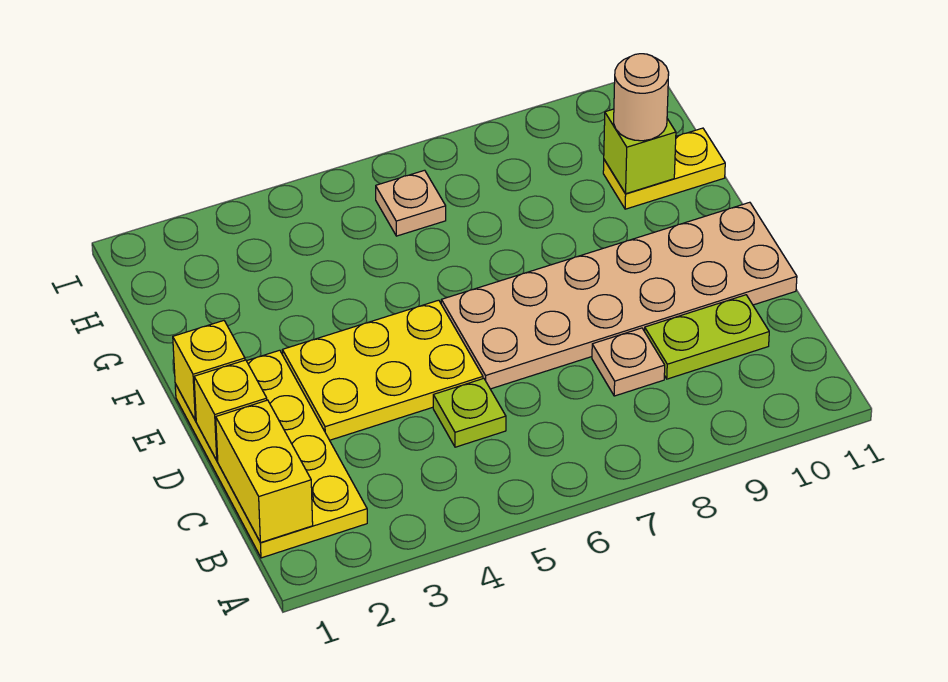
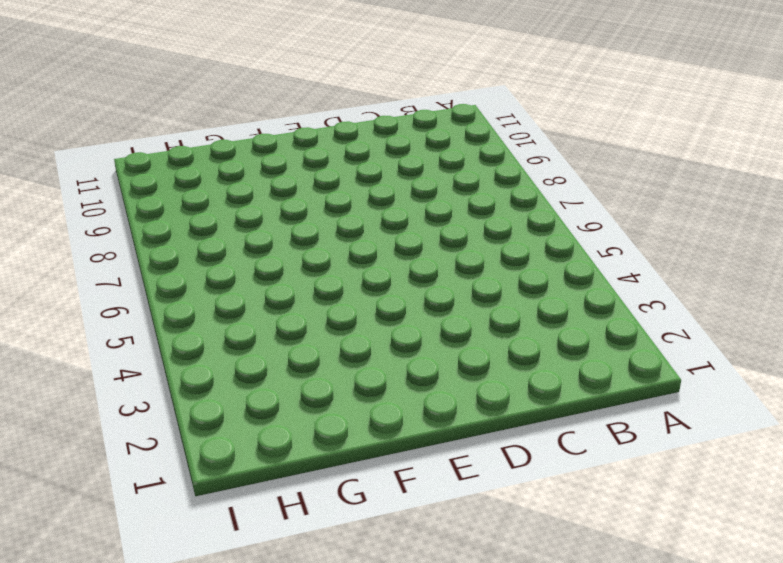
none -> yellow 2x4 plate [175,350,367,558]
none -> lime 1x1 plate [433,378,506,447]
none -> tan 1x1 plate [592,328,665,396]

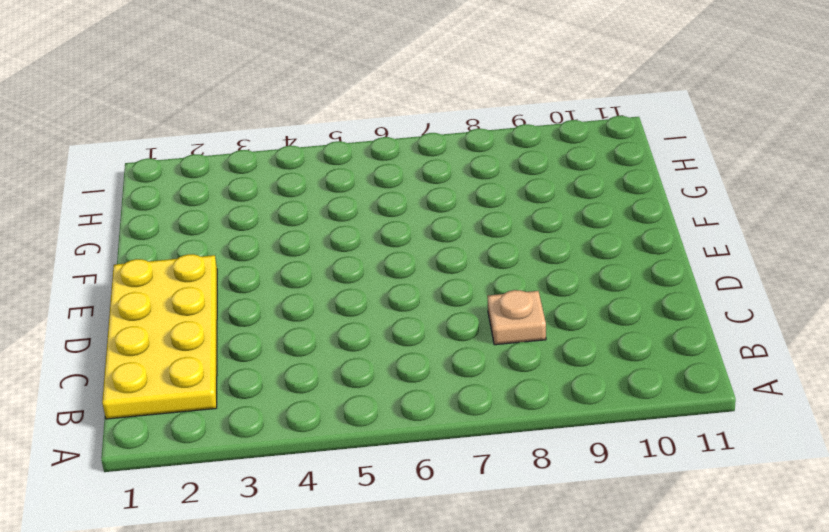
none -> lime 1x1 plate [433,378,506,447]
none -> lime 1x2 plate [645,295,769,379]
none -> yellow 2x3 plate [282,300,483,440]

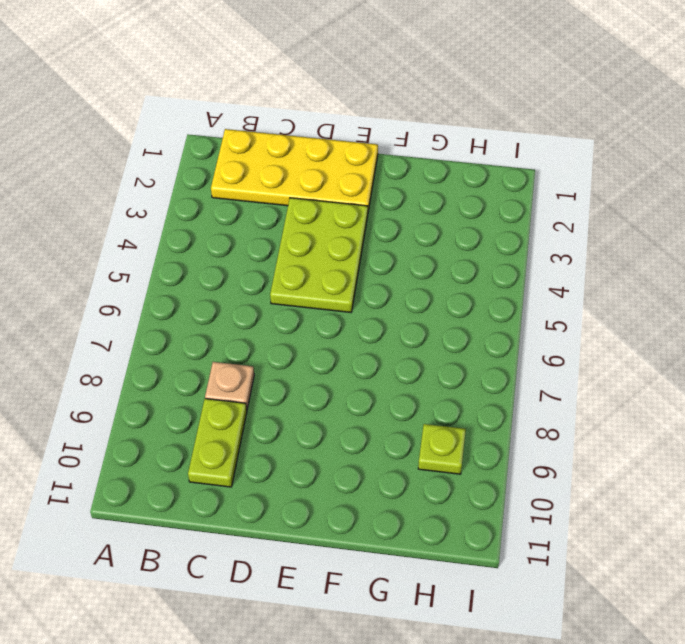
lime 2x3 plate [270,198,368,312] -> yellow 2x3 plate [282,300,483,440]
lime 1x1 plate [418,424,466,474] -> lime 1x1 plate moved to [433,378,506,447]
none -> tan 2x6 plate [441,202,797,389]
none -> yellow 1x2 plate [603,128,725,209]
none -> tan 1x1 plate [376,170,446,236]

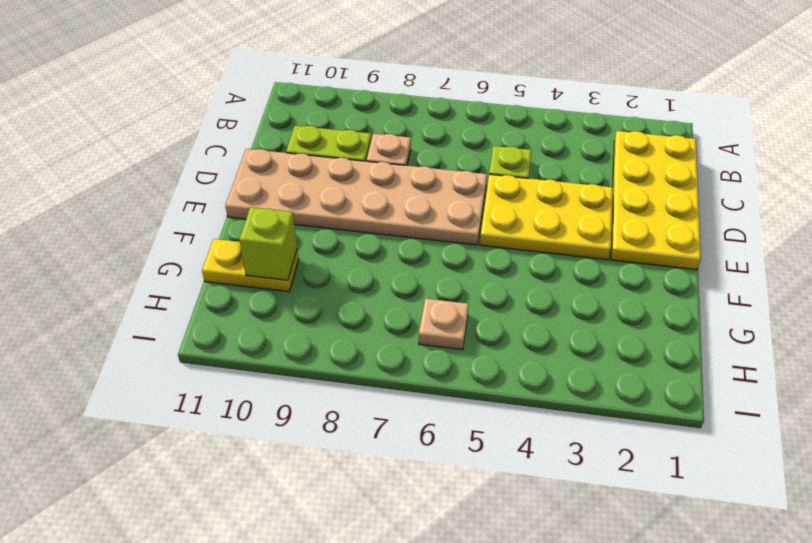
none -> yellow 1x2 brick [216,400,313,543]
none -> yellow 1x1 brick [194,360,267,461]
none -> yellow 1x1 brick [173,321,245,420]

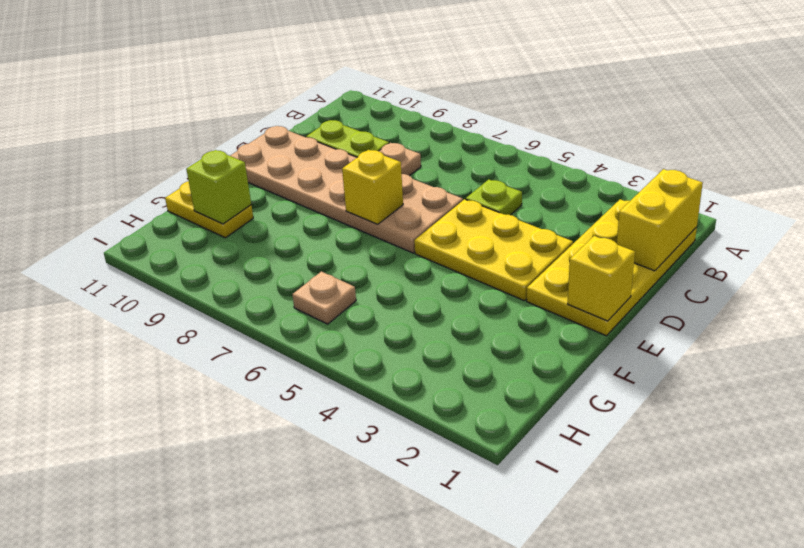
yellow 1x1 brick [342,150,403,224] -> yellow 1x1 brick moved to [194,360,267,461]
none -> tan 1x1 round brick [614,54,669,141]

